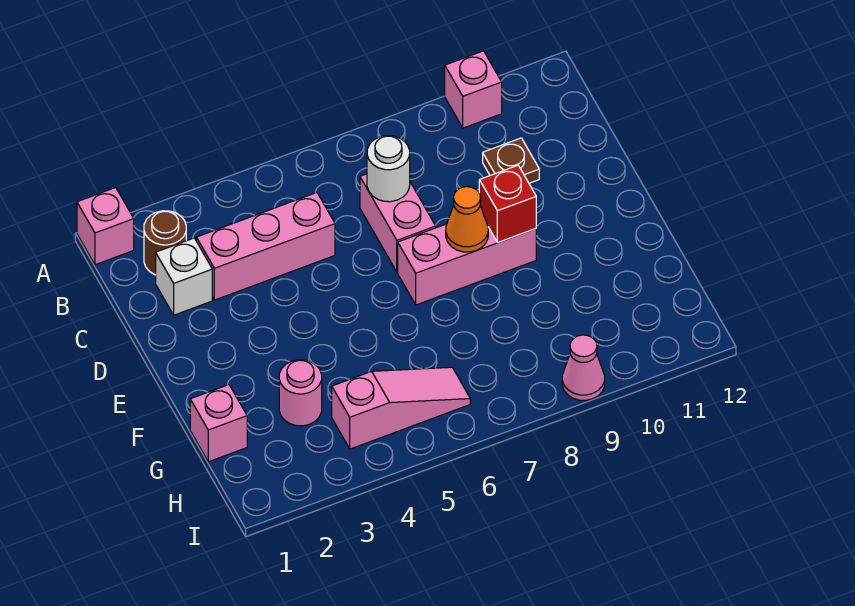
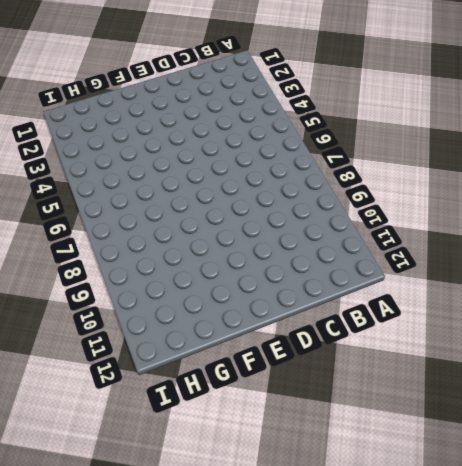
none -> pink 1x1 brick [77,187,134,265]
none -> pink 1x1 brick [445,51,502,128]
none -> brown 1x1 round brick [144,211,186,275]

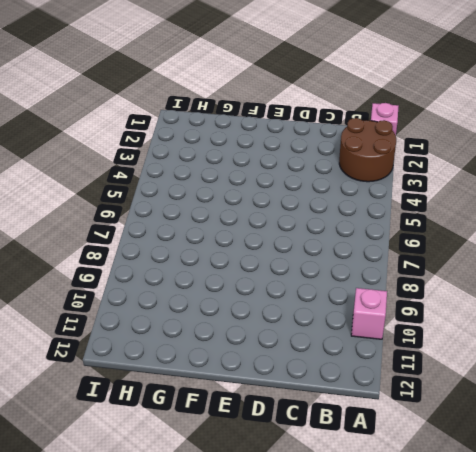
brown 2x2 round brick [339,118,396,182] -> brown 1x1 round brick [144,211,186,275]
none -> white 1x1 brick [156,238,212,315]
none -> pink 1x3 brick [196,193,335,300]
none -> pink 1x2 brick [360,174,436,272]

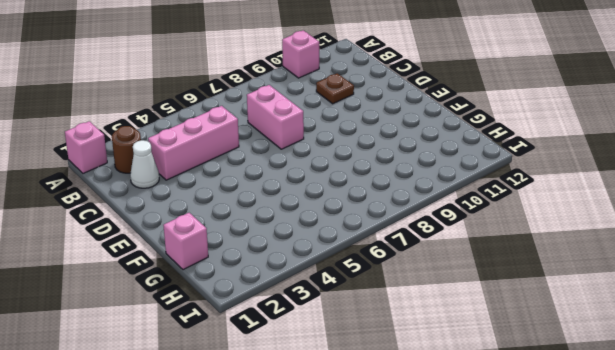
white 1x1 cone [130,140,159,188] -> white 1x1 brick [156,238,212,315]
none -> pink 1x3 brick [398,224,536,305]
none -> pink 1x1 round brick [279,360,322,426]
none -> pink 1x3 slope [332,367,470,449]

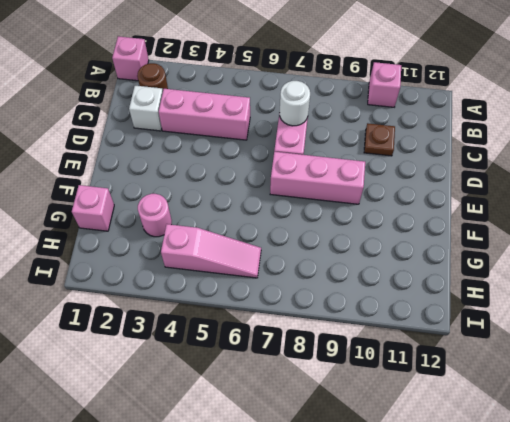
none -> pink 1x1 cone [562,335,605,400]
none -> orange 1x1 cone [446,187,488,252]
none -> red 1x1 brick [479,165,536,242]

